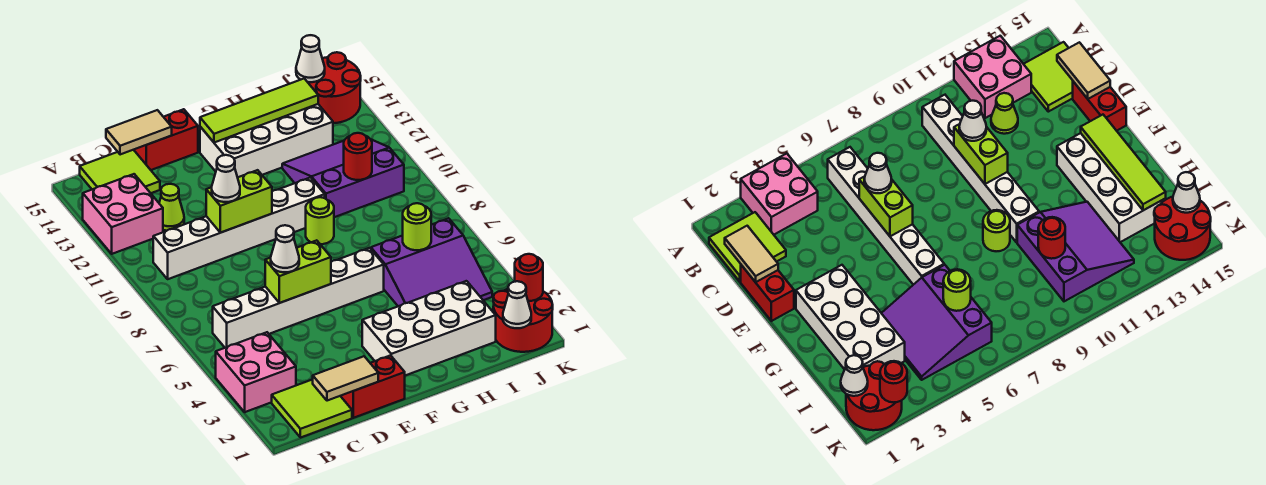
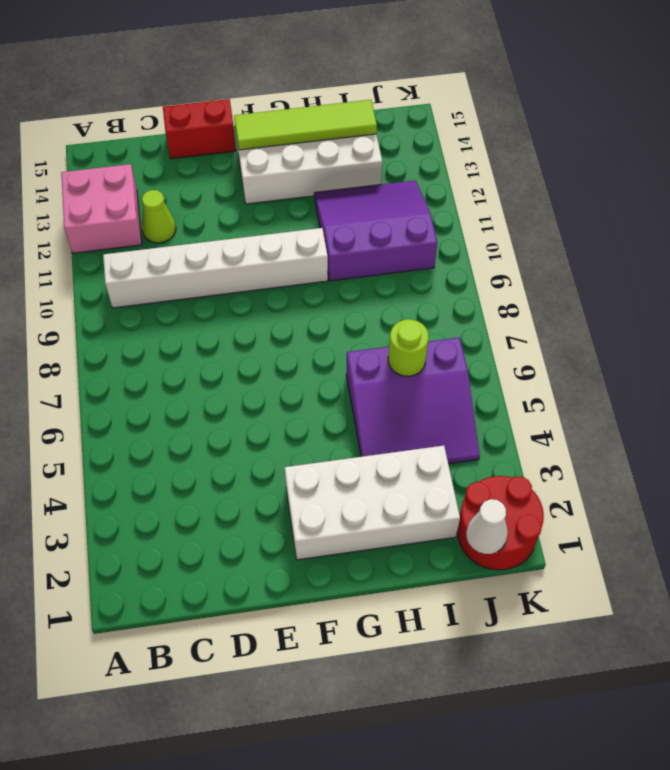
none -> pink 2x2 brick [216,332,296,412]
none -> lime 2x2 tile [272,379,352,438]
none -> white 1x6 brick [213,248,384,348]

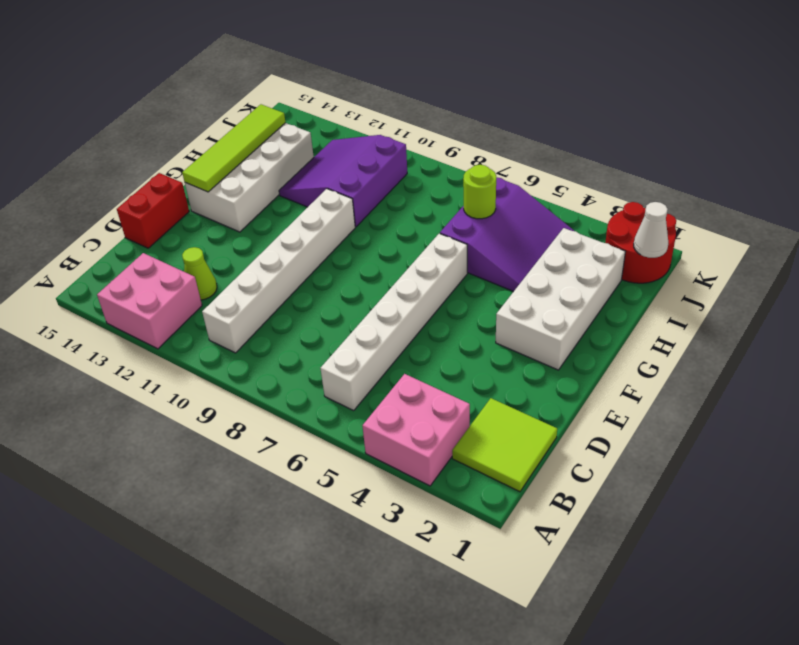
none -> lime 2x2 tile [80,150,160,193]
none -> red 1x2 brick [341,355,405,418]
none -> lime 1x1 round brick [306,197,334,244]

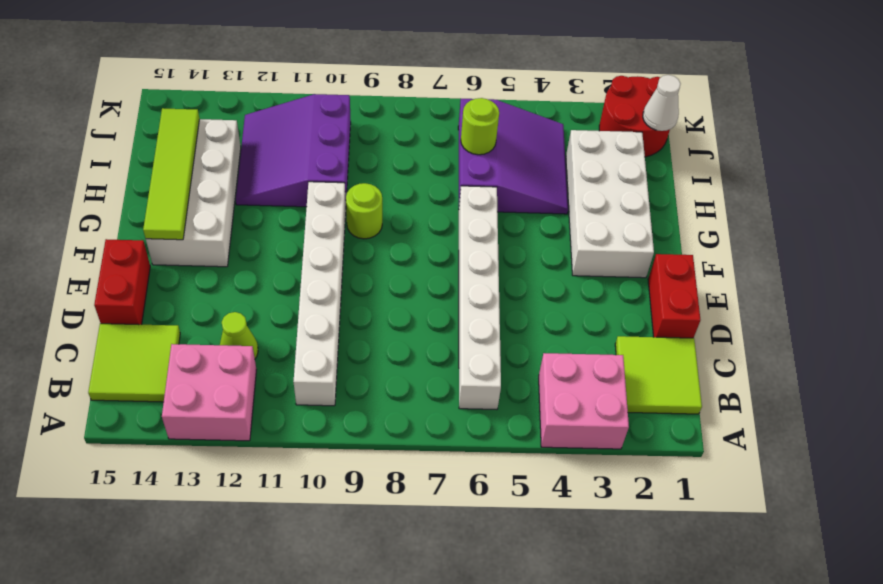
none -> red 2x2 round brick [308,52,361,123]
none -> tan 1x2 tile [313,356,378,401]
none -> tan 1x2 tile [106,110,172,155]

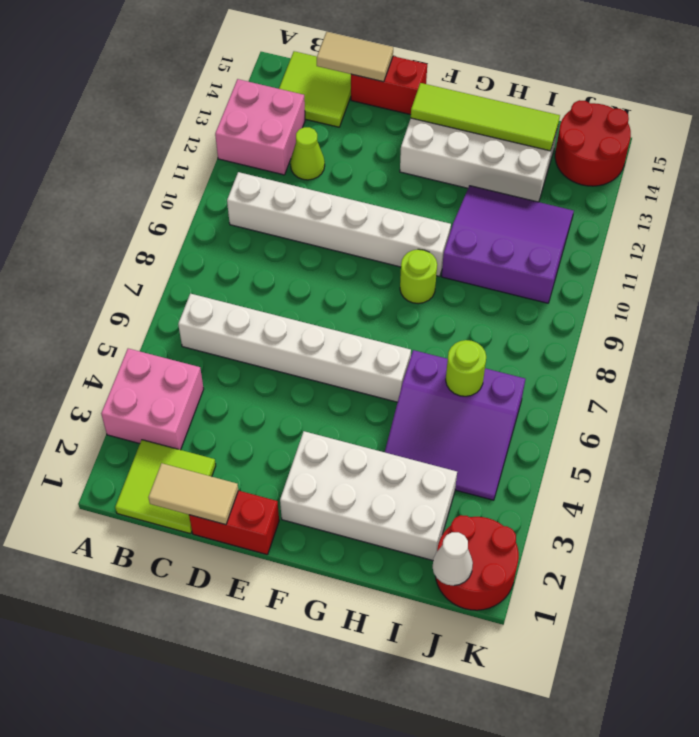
none -> lime 1x2 brick [265,240,331,303]
none -> lime 1x2 brick [206,170,272,233]
none -> red 1x1 round brick [344,133,372,180]

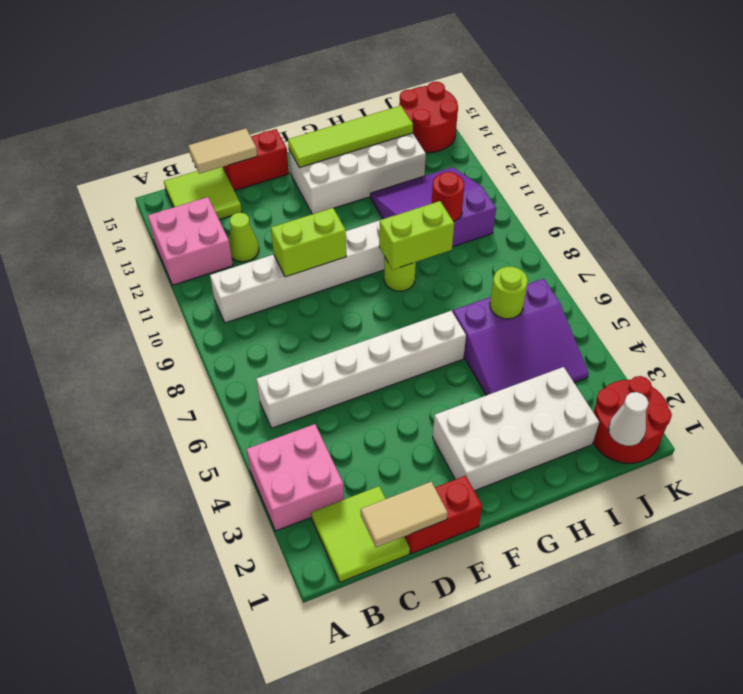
lime 1x2 brick [379,201,454,270] -> lime 1x2 brick moved to [265,240,331,303]
none -> white 1x1 cone [296,35,325,82]
none -> red 1x1 round brick [515,254,543,301]
none -> white 1x1 cone [271,225,299,272]

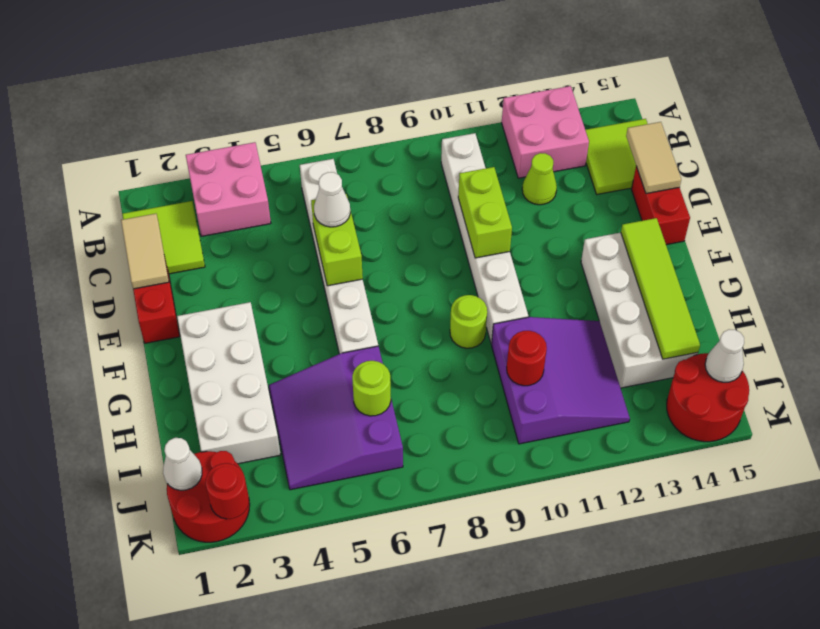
none -> white 1x1 cone [212,155,240,202]

